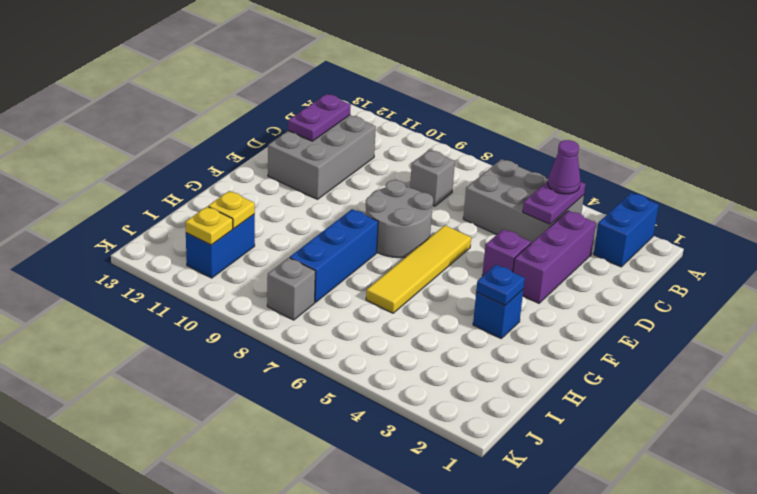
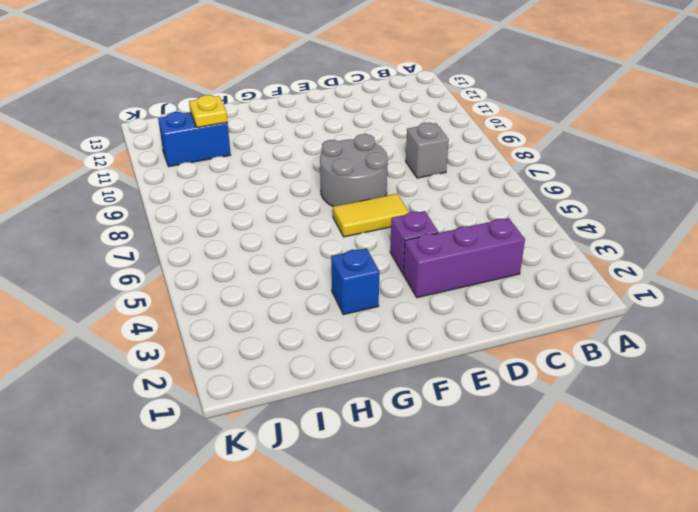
yellow 1x2 tile [333,194,409,237] -> yellow 1x4 tile [366,225,471,313]
none -> blue 1x2 brick [594,193,659,267]
none -> grey 2x3 brick [463,159,584,243]
none -> grey 2x3 brick [268,115,376,199]

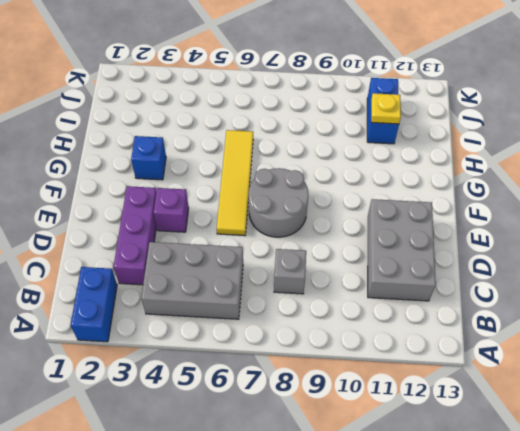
none -> blue 1x3 brick [290,209,378,303]
none -> grey 1x1 brick [267,258,315,320]
none -> purple 1x2 plate [523,181,586,224]

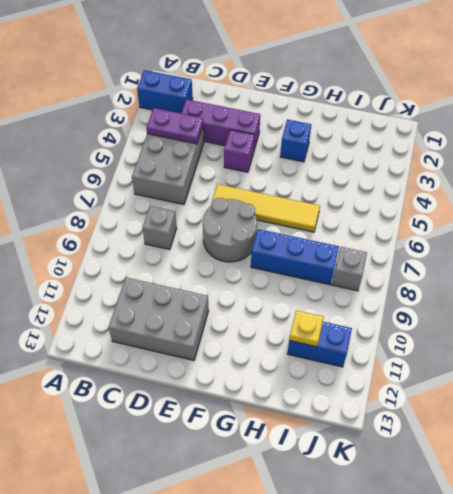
none -> purple 1x2 plate [288,94,351,141]
none -> blue 1x1 plate [476,265,525,305]
none -> yellow 1x1 plate [185,206,233,245]

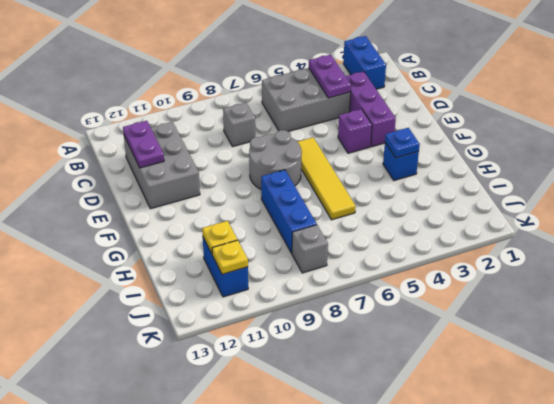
none -> purple 1x1 cone [548,140,580,194]

